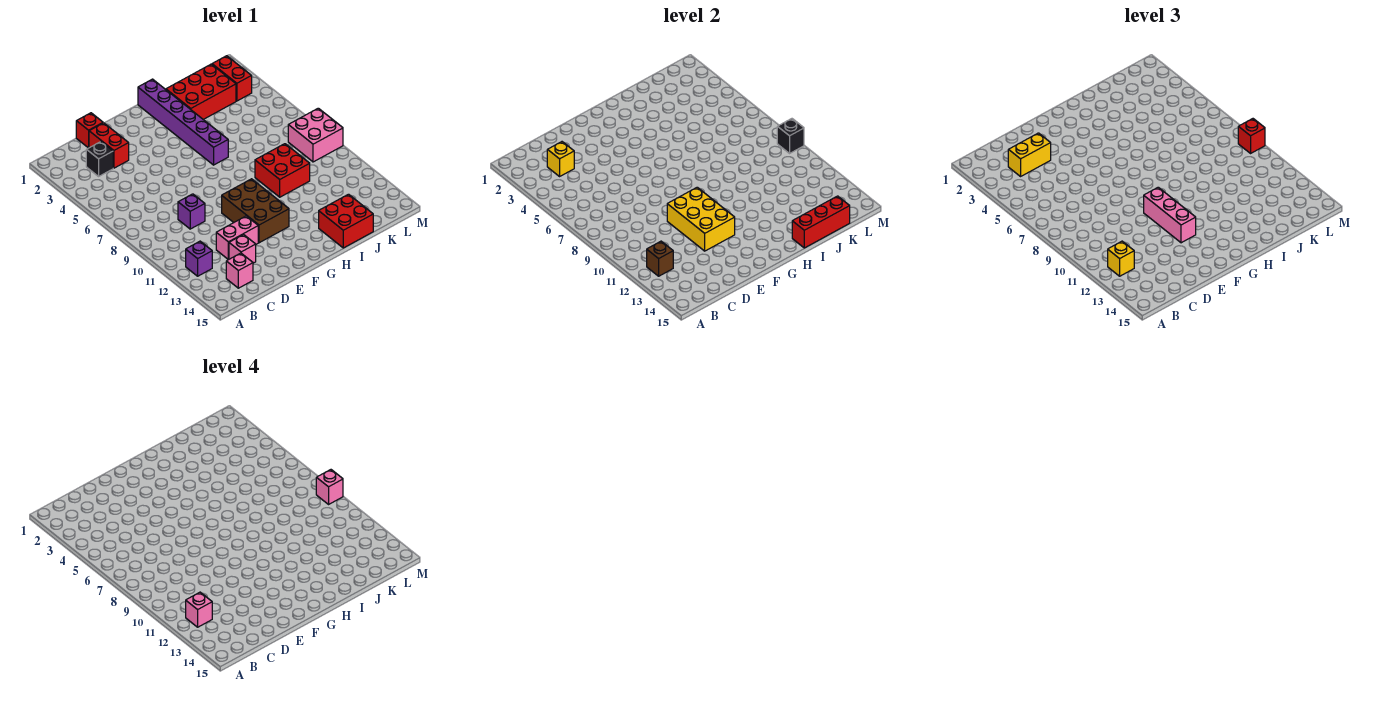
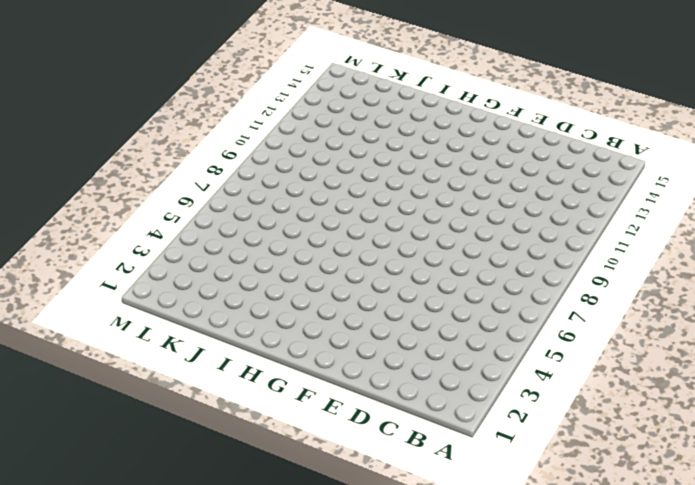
none -> purple 1x1 brick [186,241,212,276]
none -> black 1x1 brick [86,142,113,176]
none -> pink 1x1 brick [226,253,253,288]

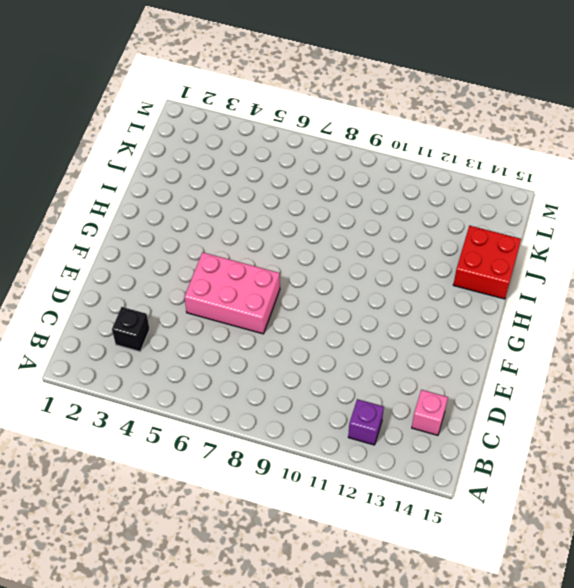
pink 2x3 brick [184,252,280,334] -> none
none -> red 1x1 brick [76,113,103,148]
none -> red 1x2 brick [89,123,129,168]
none -> purple 1x1 brick [178,194,205,229]

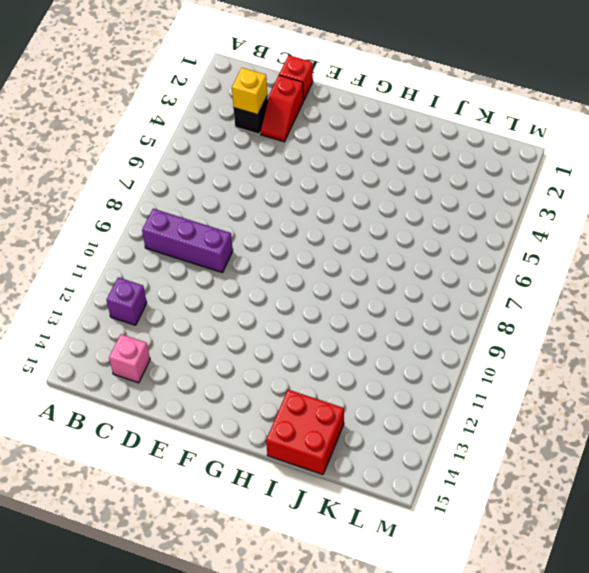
purple 1x3 brick [142,209,233,273] -> purple 1x1 brick [178,194,205,229]
red 1x2 slope [260,75,303,142] -> red 1x2 brick [89,123,129,168]
none -> pink 1x2 brick [216,216,258,260]
none -> pink 1x1 brick [229,235,256,263]
none -> brown 2x3 brick [222,179,289,243]

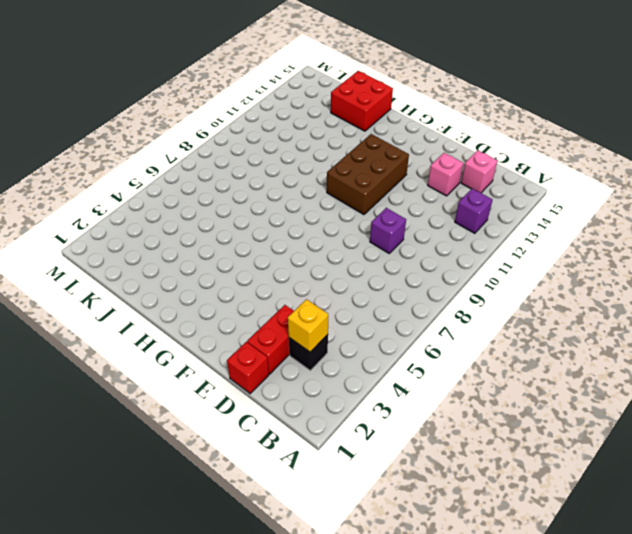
none -> pink 1x2 brick [216,216,258,260]
none -> purple 1x6 brick [138,79,228,165]
none -> red 2x3 brick [166,64,236,119]

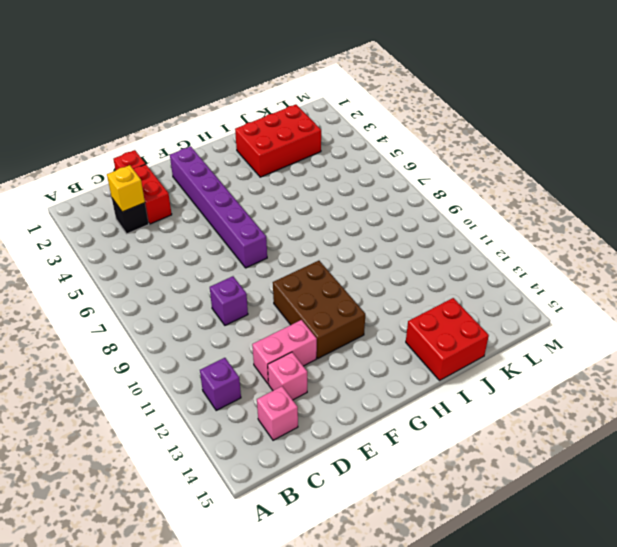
purple 1x6 brick [170,146,267,268] -> purple 1x6 brick moved to [138,79,228,165]
none -> red 2x2 brick [255,144,310,197]
none -> red 1x2 brick [212,56,252,101]
none -> pink 2x2 brick [288,108,343,162]

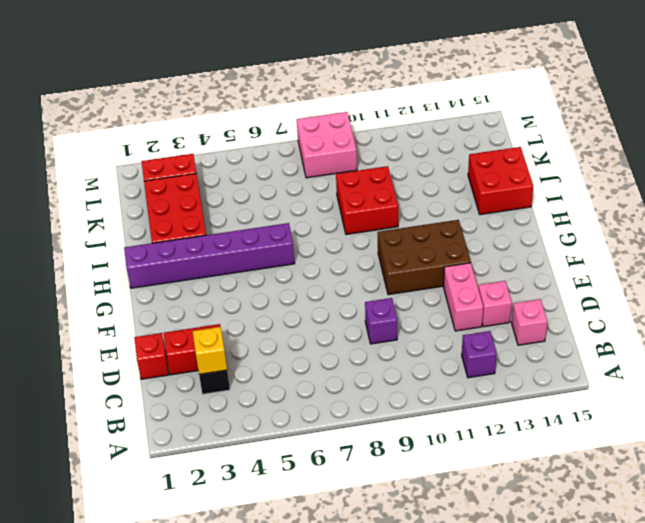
none -> brown 1x1 brick [647,241,673,276]
none -> yellow 2x3 brick [667,187,735,251]
none -> red 1x3 brick [792,196,850,248]

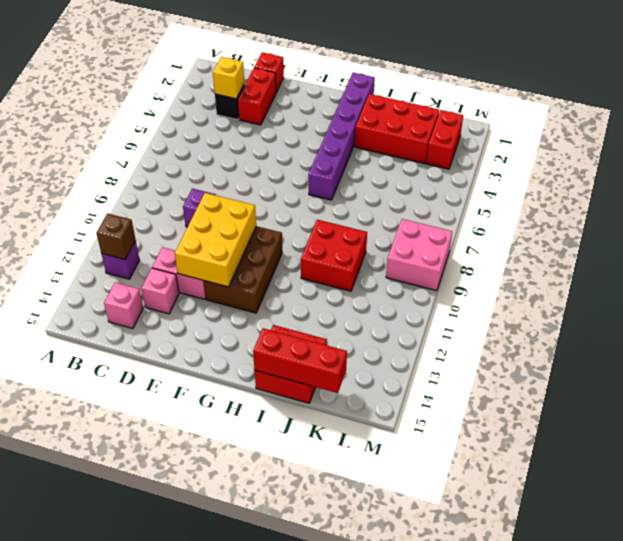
none -> black 1x1 brick [777,119,804,153]
none -> yellow 1x1 brick [1108,241,1134,276]
none -> yellow 1x2 brick [1008,133,1051,176]

